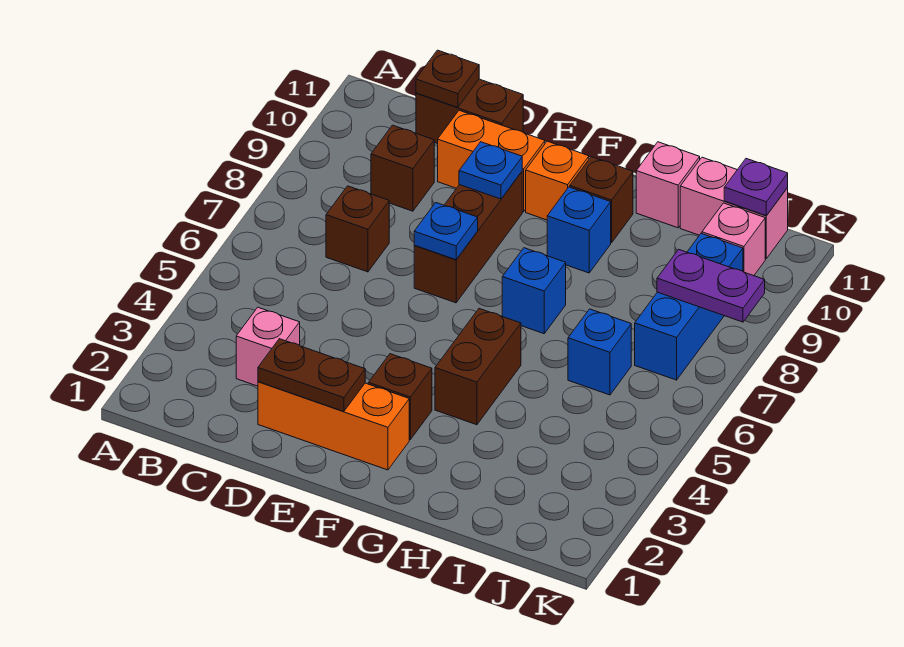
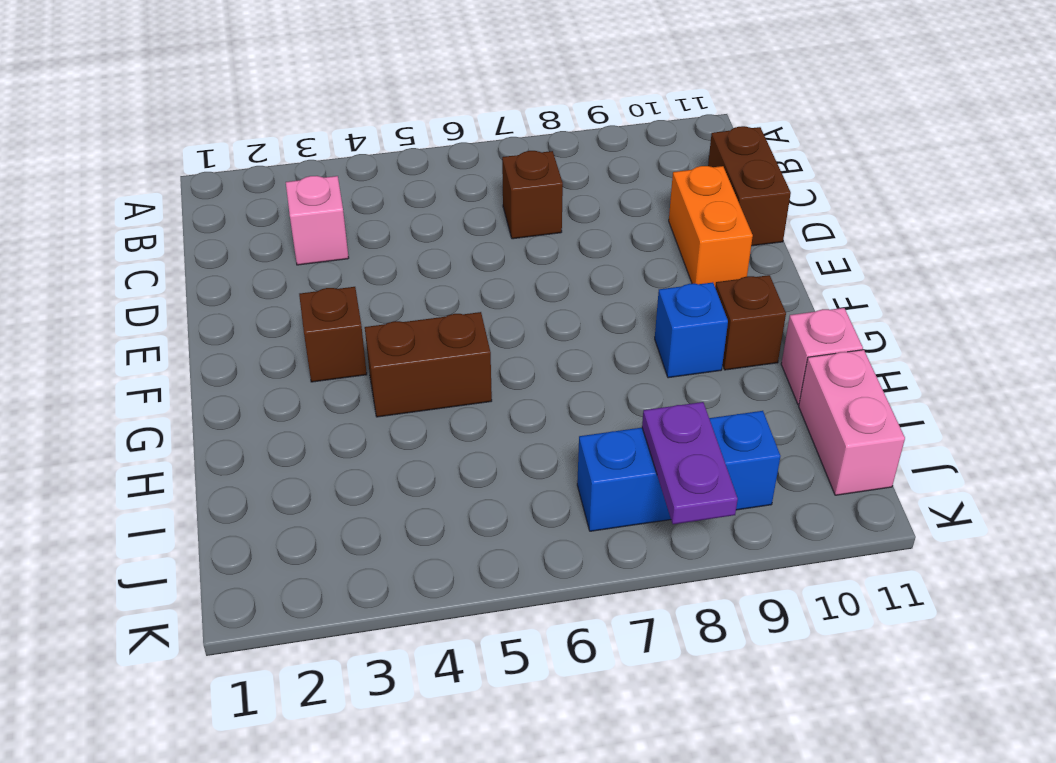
none -> brown 1x1 brick [371,125,434,211]
none -> orange 1x3 brick [258,382,409,470]
none -> brown 1x3 brick [414,172,522,303]

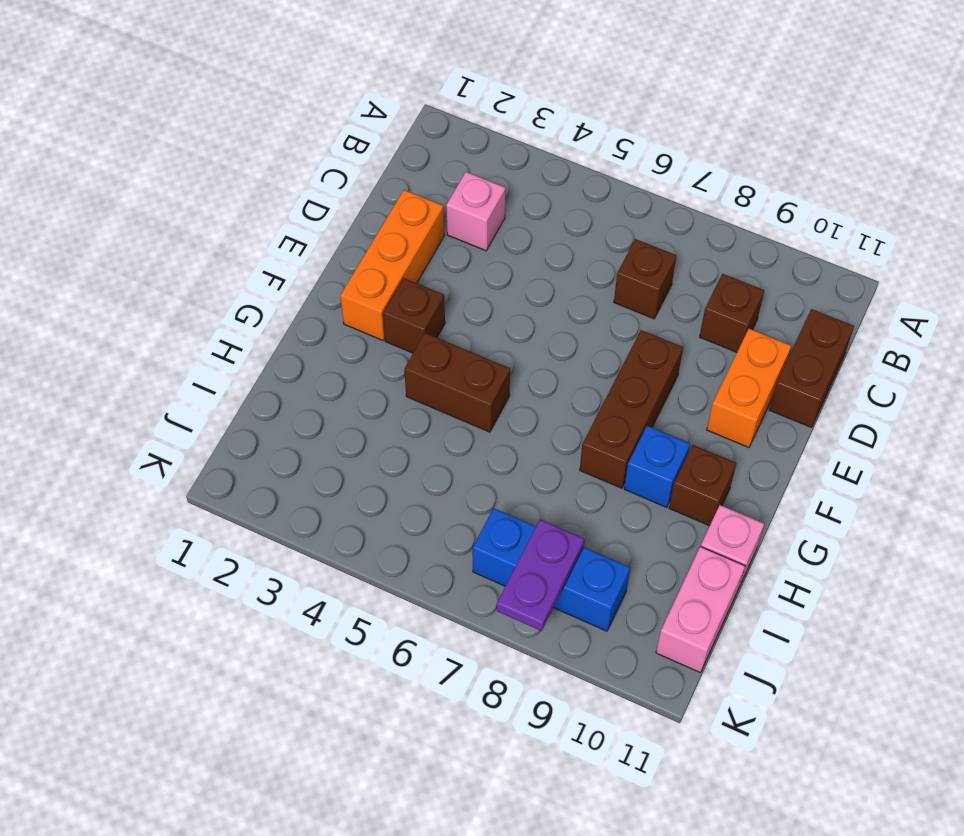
brown 1x3 brick [580,330,683,488] -> brown 1x3 brick turned to [414,172,522,303]
none -> orange 1x1 brick [526,141,589,220]
none -> blue 1x1 brick [502,248,566,334]
none -> blue 1x1 brick [568,309,631,395]

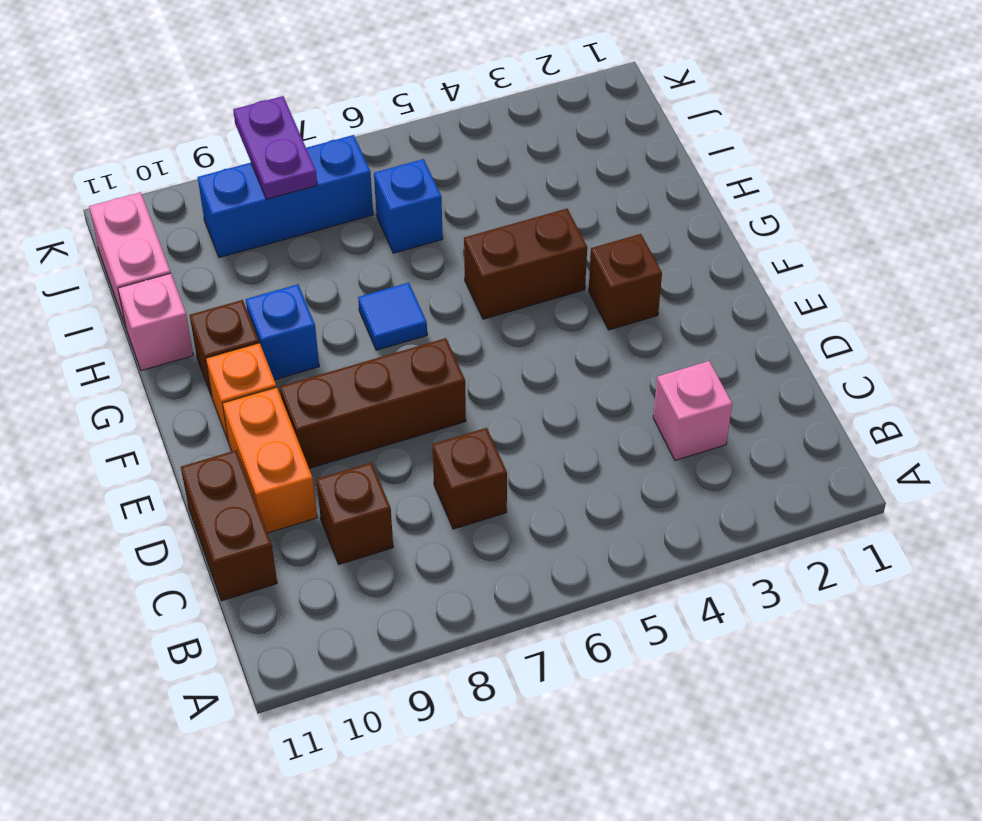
blue 1x1 tile [358,283,427,350] -> blue 1x1 brick [502,248,566,334]
none -> orange 1x3 brick [258,382,409,470]
none -> pink 1x1 brick [702,203,765,276]
none -> brown 1x1 plate [416,50,479,107]

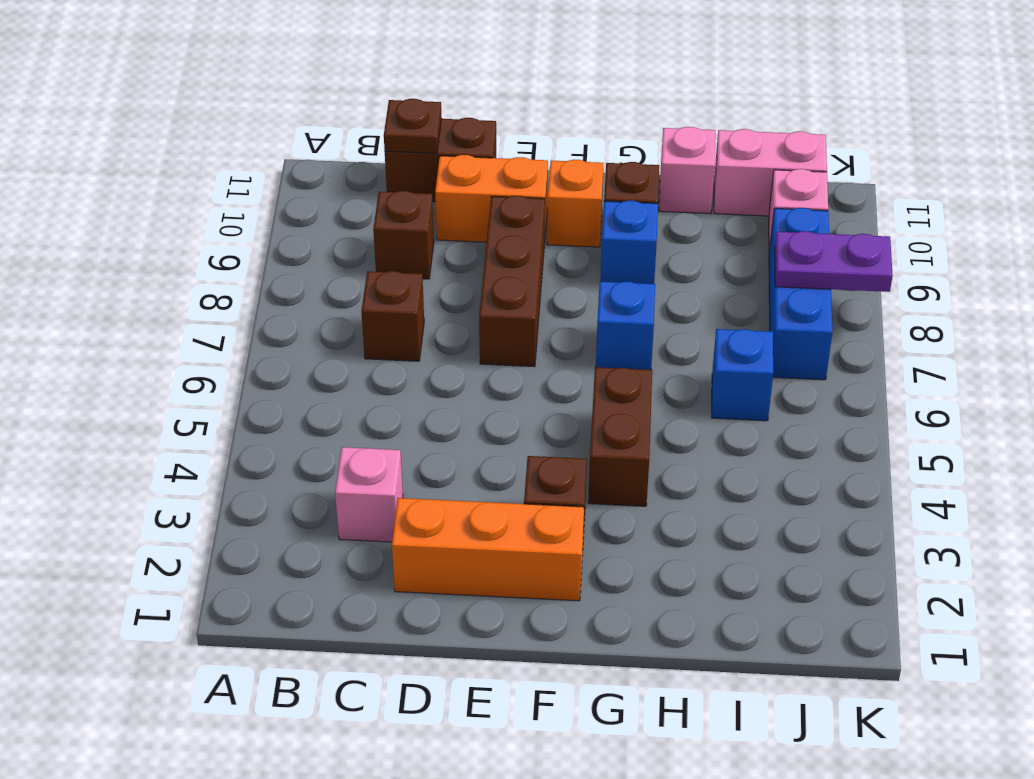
none -> brown 1x2 plate [258,339,365,411]
none -> blue 1x1 plate [414,203,478,260]
none -> blue 1x1 plate [459,142,522,199]

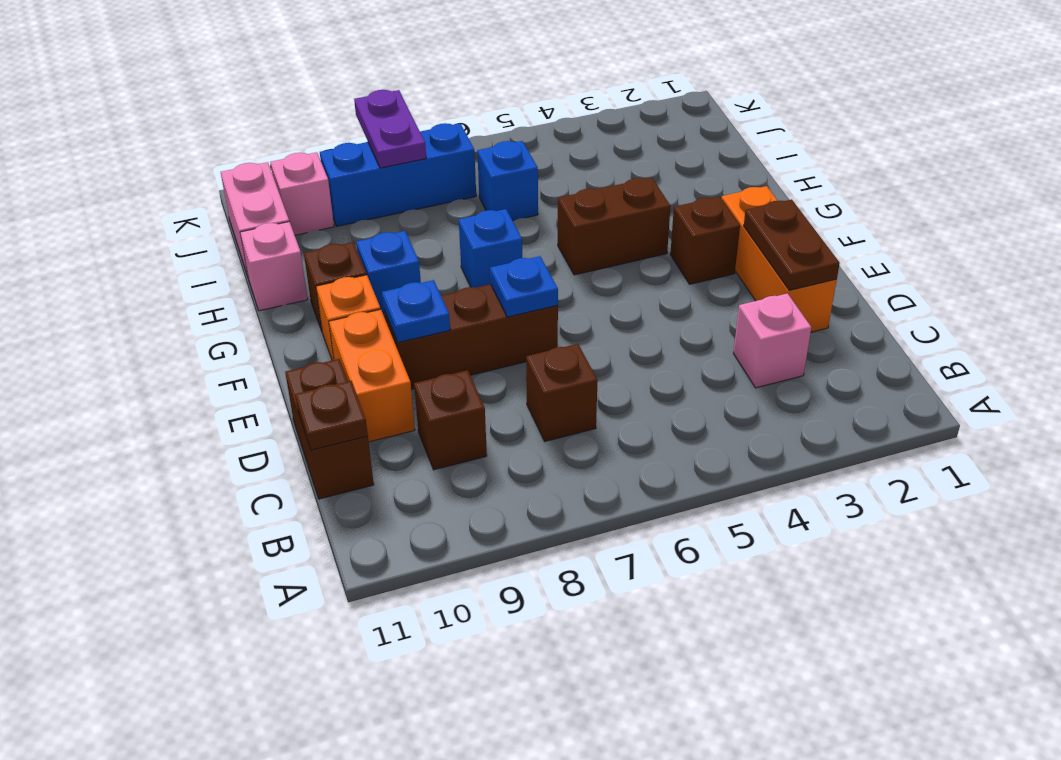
none -> purple 1x1 plate [724,159,788,216]

